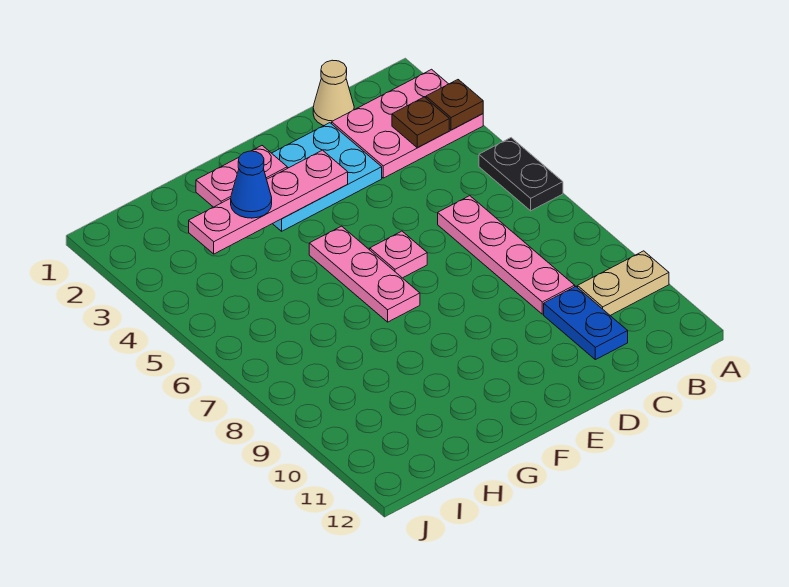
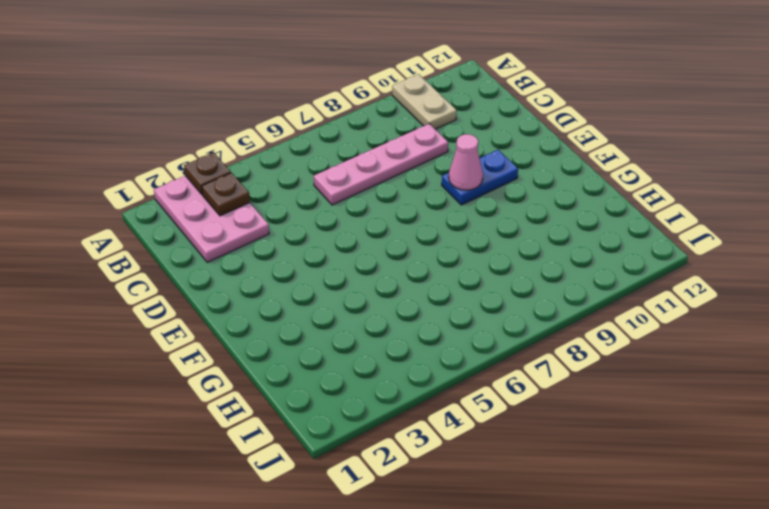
blue 1x2 plate [442,150,518,205] -> blue 1x2 plate moved to [544,287,628,360]
pink 1x1 cone [449,134,483,190] -> none
none -> black 1x2 plate [479,138,563,211]
none -> tan 1x1 cone [313,60,354,125]
none -> cyan 2x3 plate [272,123,382,231]

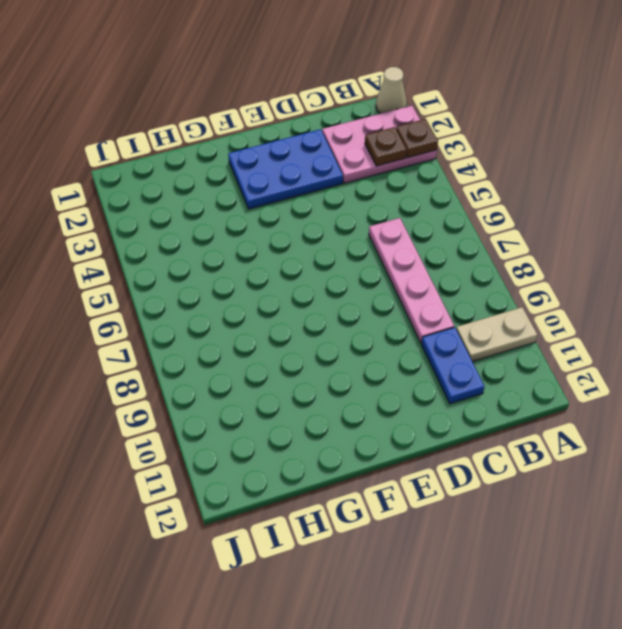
tan 1x1 cone [376,67,407,114] -> tan 1x1 cone moved to [313,60,354,125]
blue 2x3 plate [228,129,343,209] -> cyan 2x3 plate [272,123,382,231]
none -> black 1x2 plate [479,138,563,211]
none -> pink 1x1 plate [370,231,427,278]
none -> pink 1x3 plate [309,226,420,322]

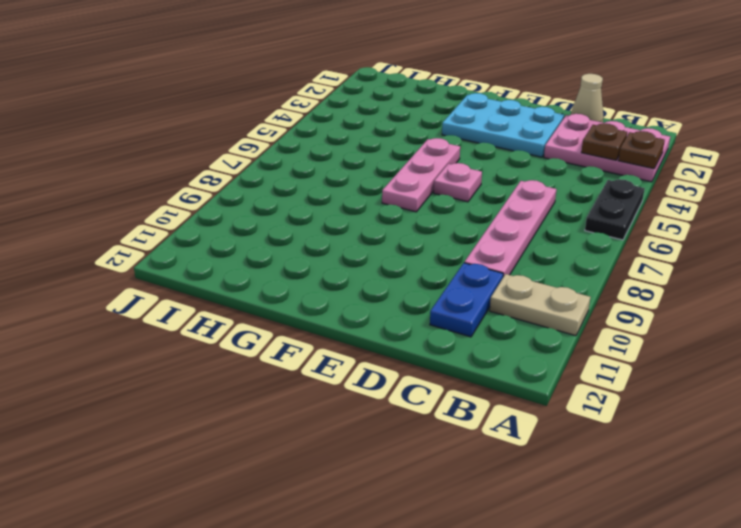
none -> pink 1x4 plate [189,150,348,254]
none -> pink 1x2 plate [196,146,287,207]
none -> blue 1x1 cone [231,151,272,218]

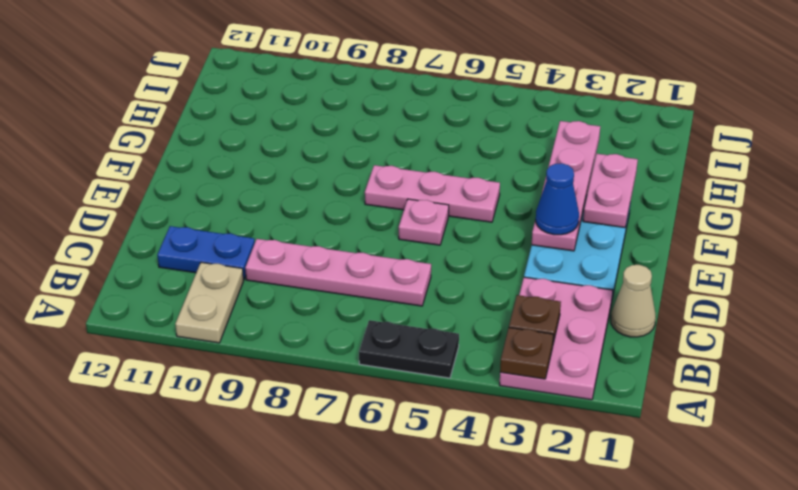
blue 1x1 cone [536,163,579,235] -> blue 1x1 cone moved to [231,151,272,218]

